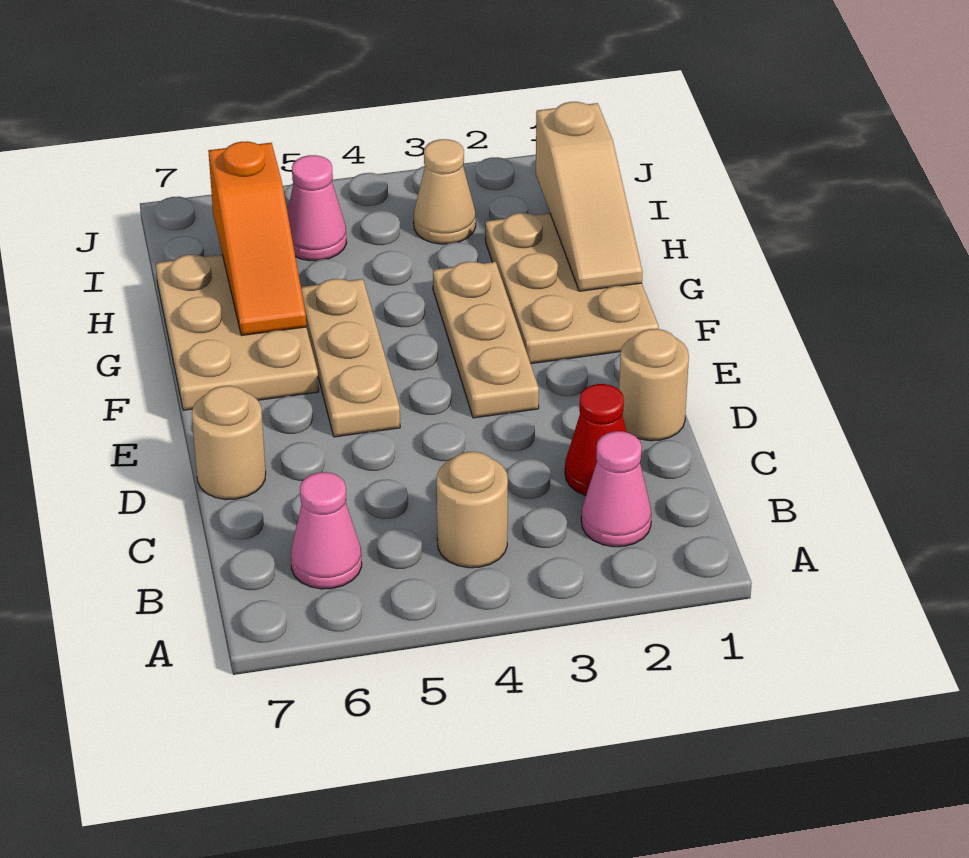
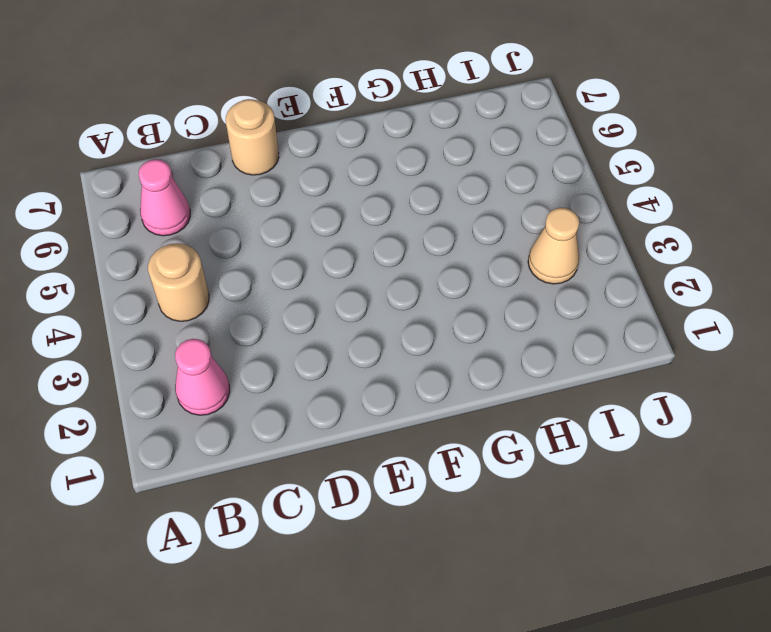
none -> red 1x1 cone [565,384,626,496]
none -> tan 1x1 round brick [619,329,689,441]
none -> tan 1x3 plate [433,262,539,418]

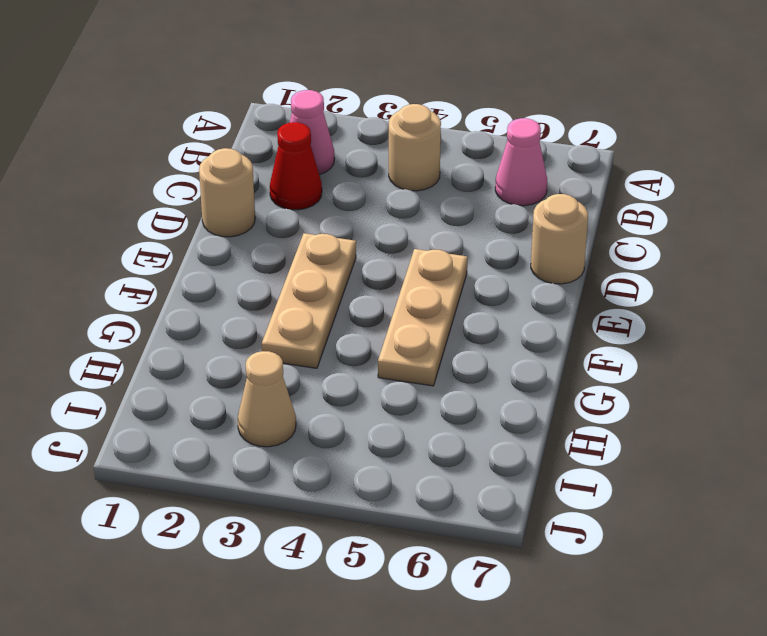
none -> tan 2x3 plate [485,213,659,364]
none -> tan 2x3 plate [156,255,319,410]
none -> pink 1x1 cone [287,155,347,261]

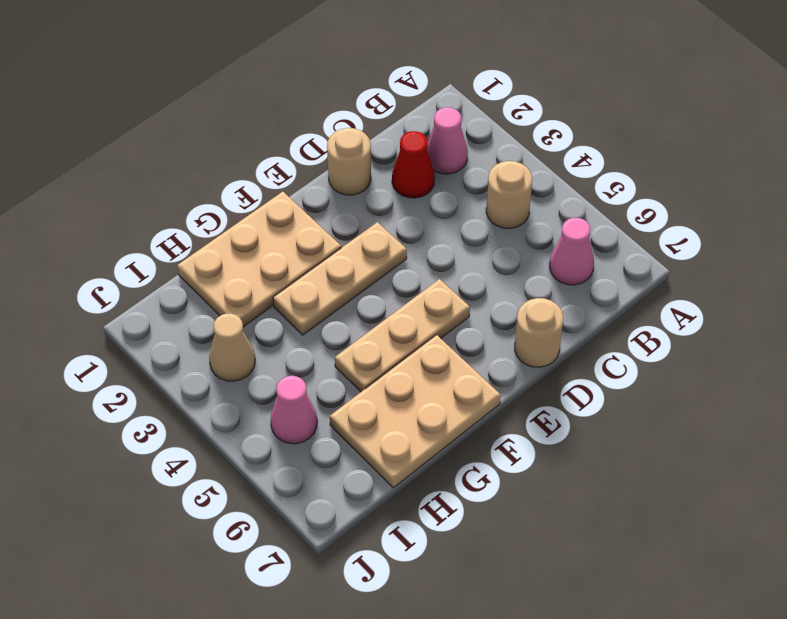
none -> tan 1x3 slope [536,102,643,291]
none -> orange 1x3 slope [208,141,306,336]

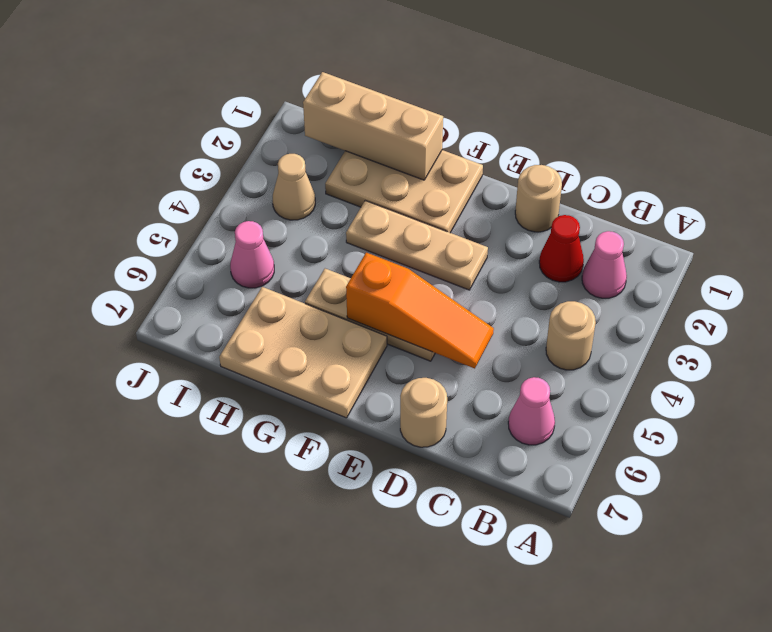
orange 1x3 slope [346,253,494,369] -> orange 1x3 slope moved to [208,141,306,336]
tan 1x3 brick [303,72,443,180] -> tan 1x3 slope [536,102,643,291]

